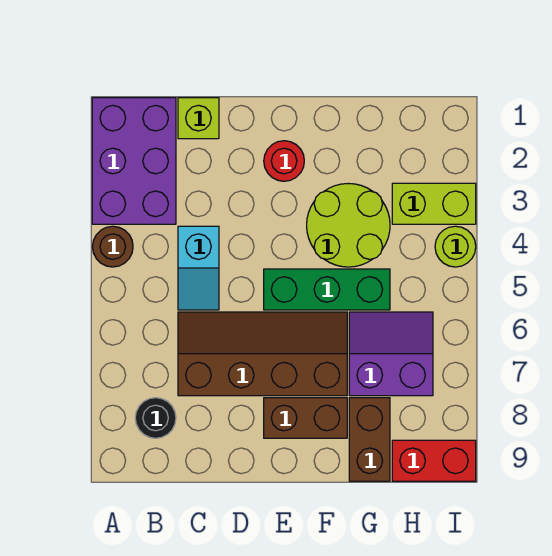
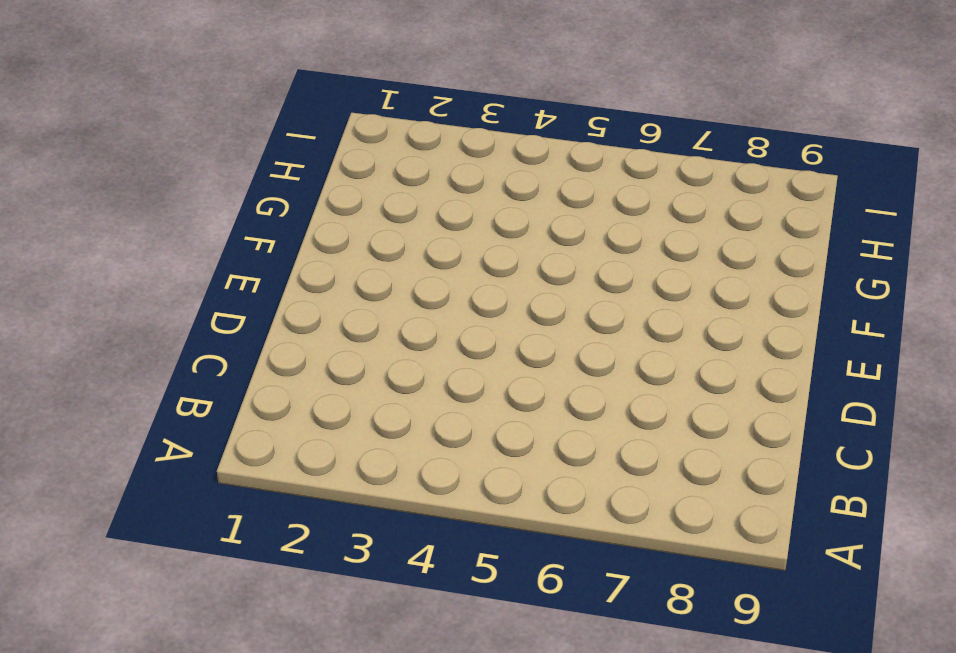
none -> purple 2x3 brick [92,98,176,224]
none -> brown 1x1 round brick [92,226,133,267]
none -> black 1x1 round brick [135,398,176,438]

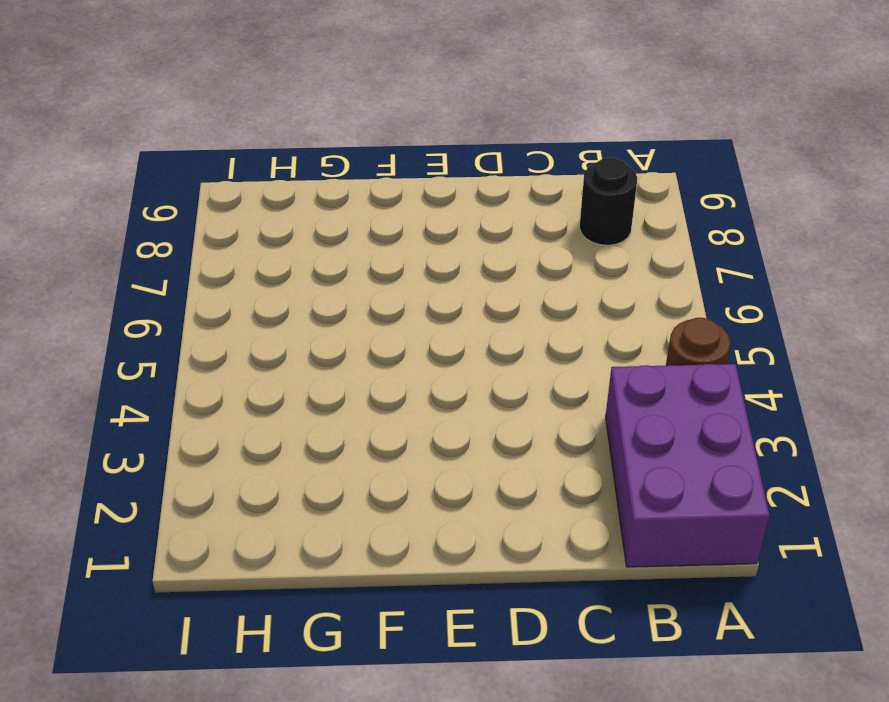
none -> lime 1x1 brick [178,98,219,139]
none -> cyan 1x2 slope [178,226,219,310]
none -> brown 2x4 slope [178,312,347,396]

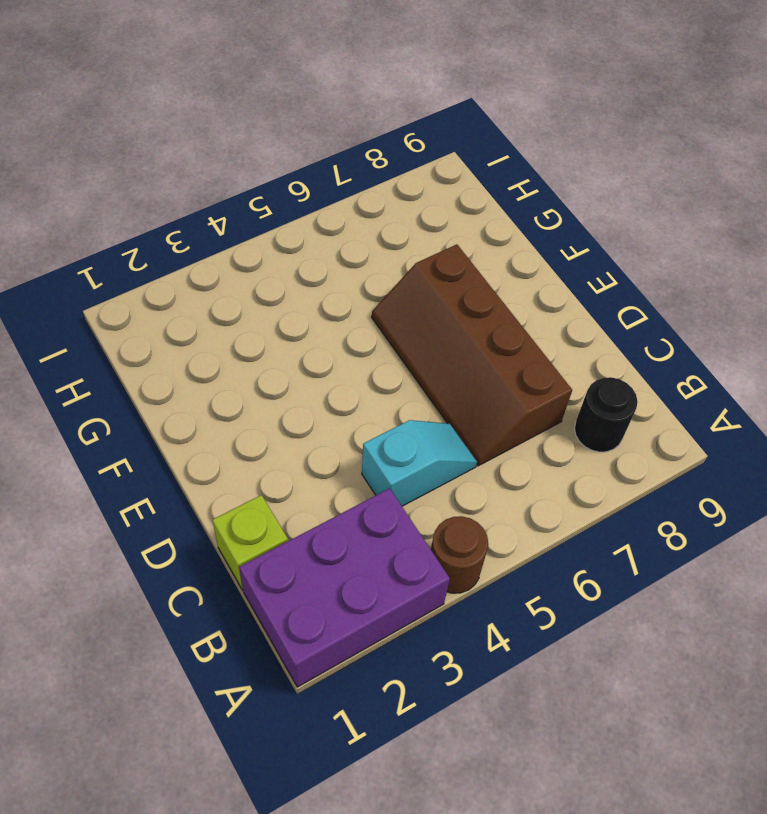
none -> red 1x1 round brick [264,141,304,181]
none -> green 1x3 brick [264,269,390,310]
none -> brown 1x2 brick [264,398,347,438]

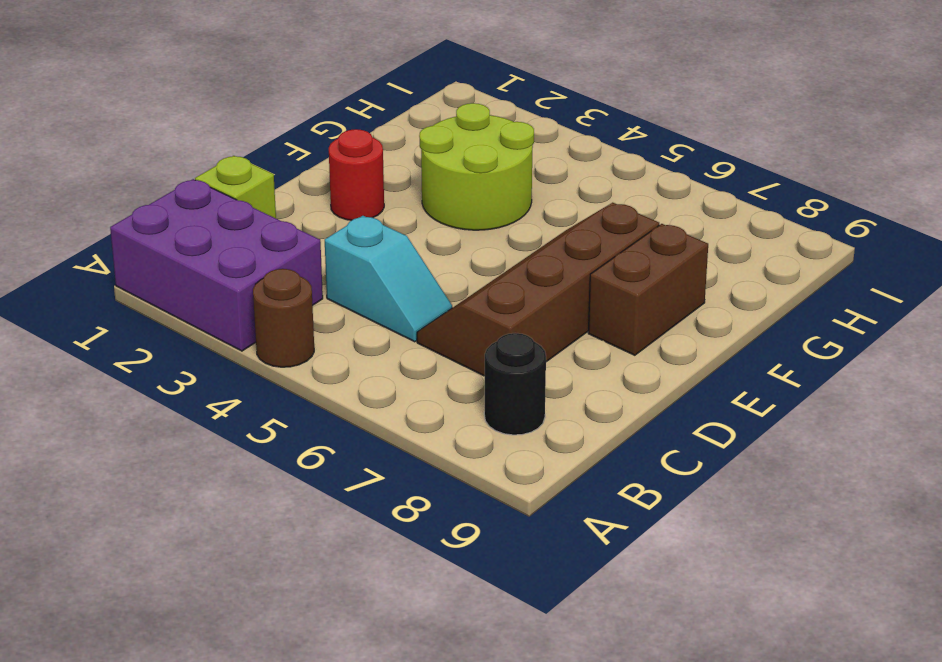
none -> green 1x3 brick [264,269,390,310]
none -> purple 2x2 slope [349,312,433,396]
none -> brown 1x2 brick [349,398,390,481]

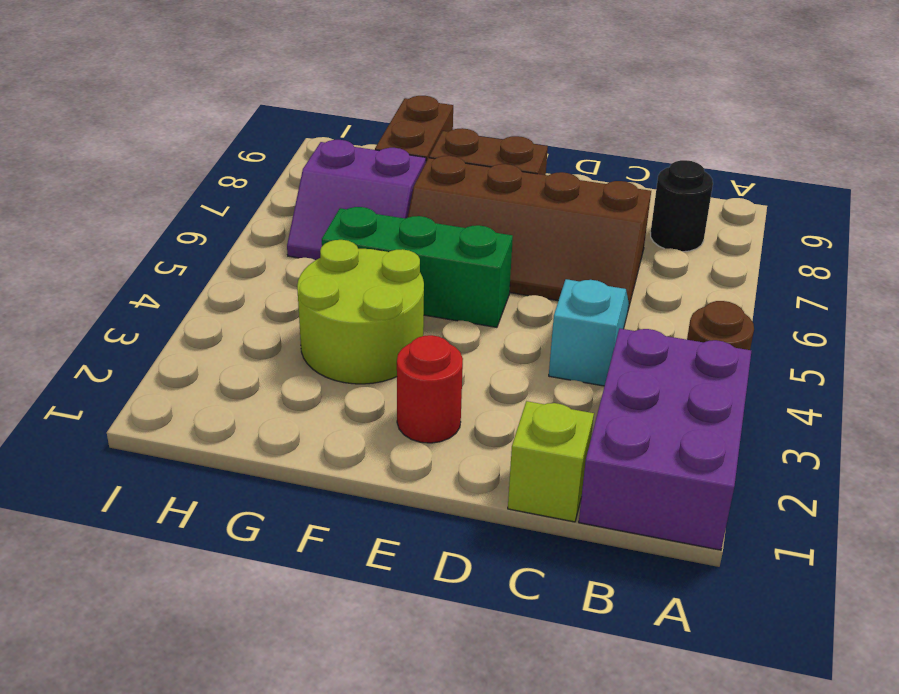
none -> lime 1x2 brick [392,183,476,224]
none -> red 1x2 brick [392,440,476,481]
none -> lime 1x1 round brick [435,226,476,267]

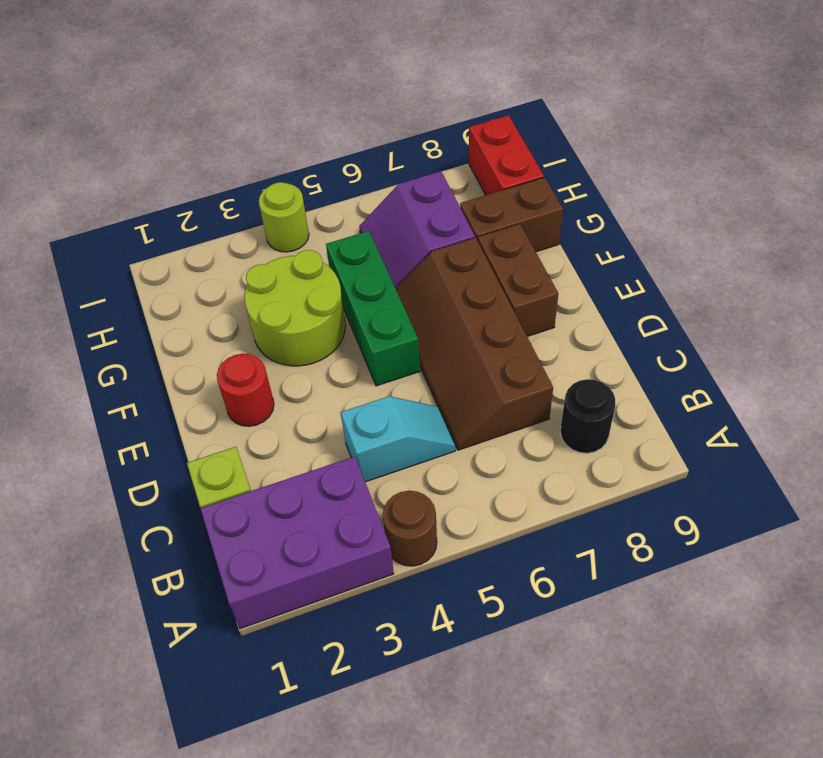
none -> lime 1x2 brick [392,183,476,224]

